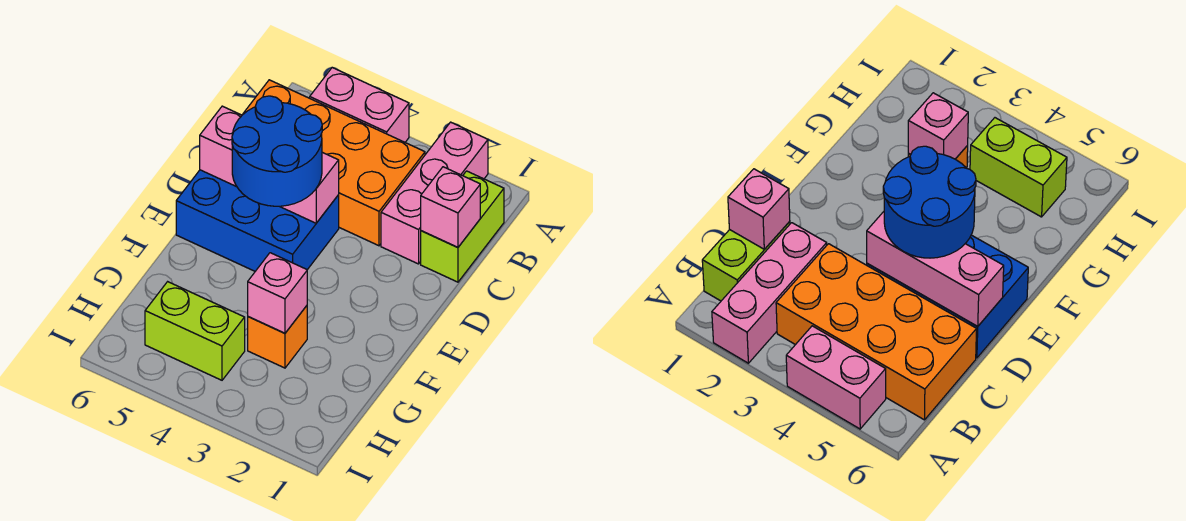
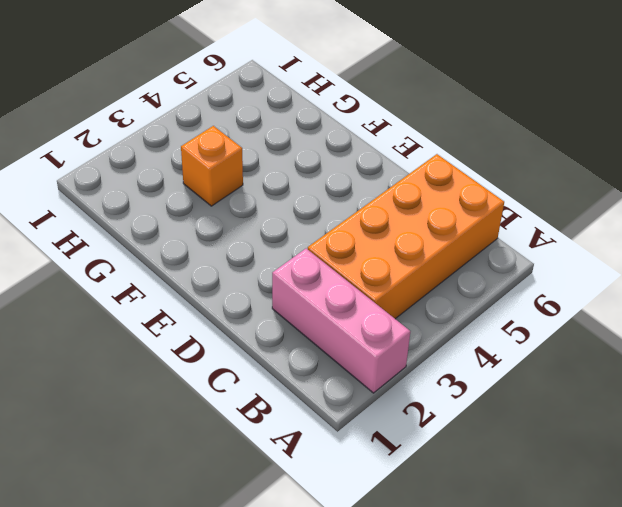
none -> pink 1x2 brick [310,68,409,142]
none -> lime 1x2 brick [421,171,504,282]

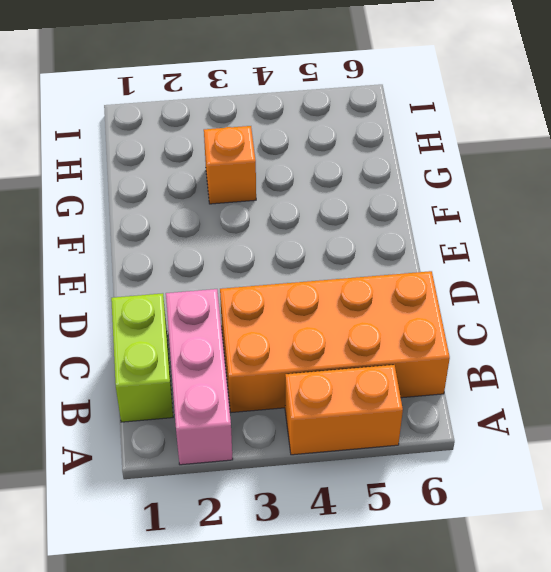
orange 1x2 brick [285,365,403,455] -> pink 1x2 brick [310,68,409,142]
none -> blue 2x3 brick [176,170,339,271]
none -> lime 1x2 brick [145,282,245,380]

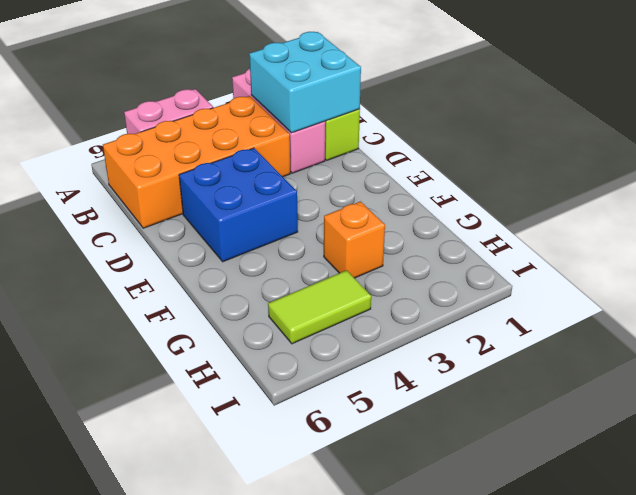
cyan 2x2 brick [249,32,361,133] -> pink 1x1 brick [421,167,480,247]
blue 2x2 brick [179,148,298,262] -> blue 2x3 brick [176,170,339,271]
lime 1x2 tile [268,270,371,344] -> lime 1x2 brick [145,282,245,380]
none -> pink 1x3 brick [200,106,339,223]
none -> pink 1x1 brick [248,253,307,333]

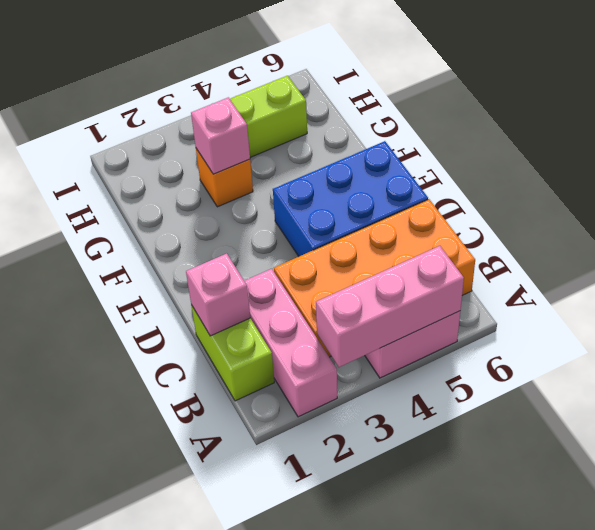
pink 1x3 brick [316,246,464,367] -> pink 1x3 brick moved to [200,106,339,223]
none -> blue 2x2 round brick [232,96,322,206]

